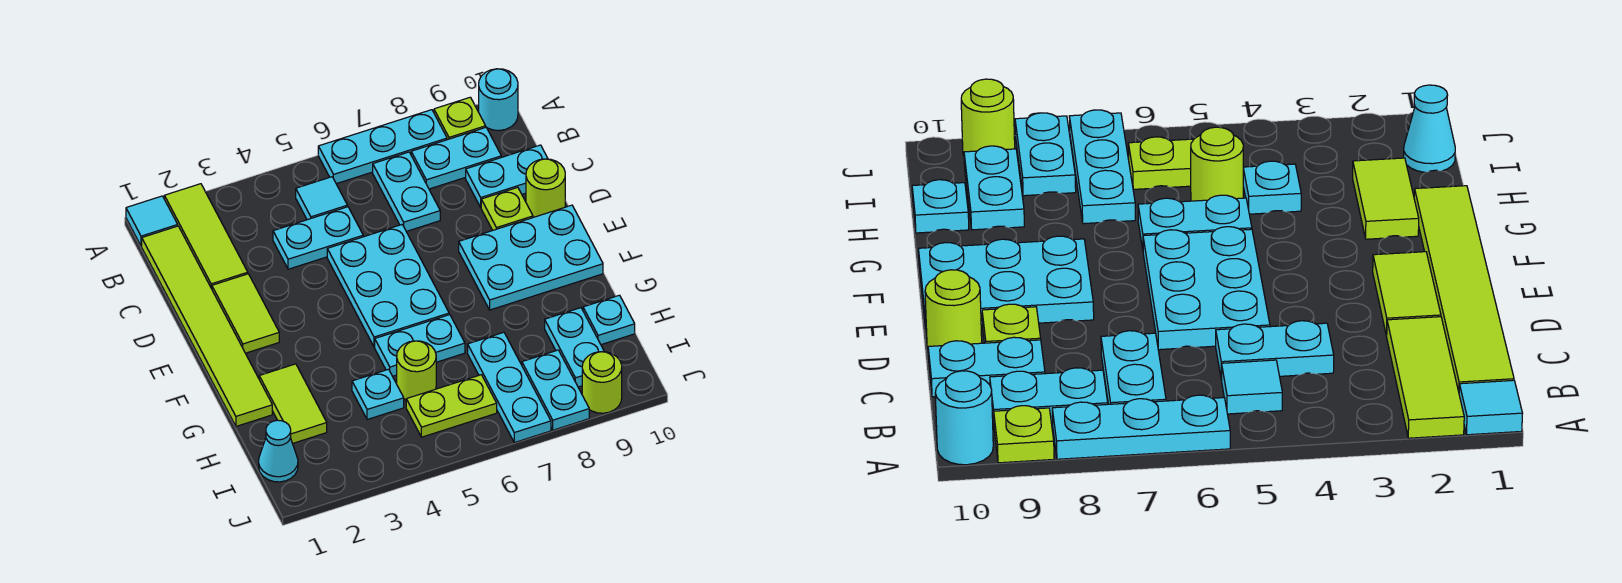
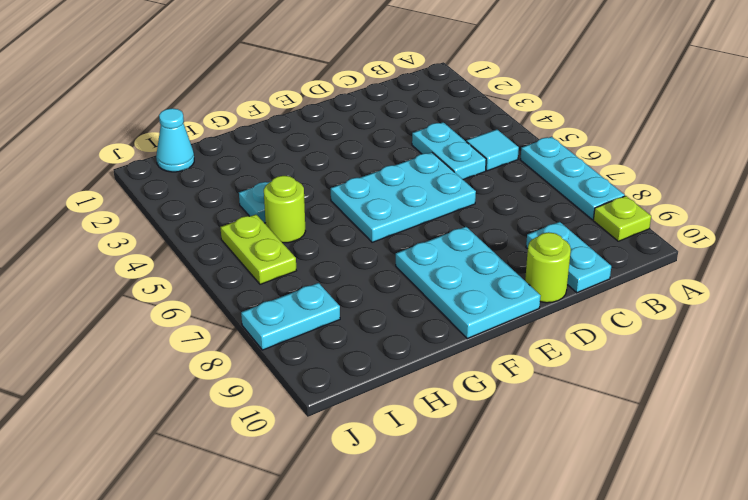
none -> cyan 1x1 tile [126,196,178,246]
none -> lime 1x3 tile [164,184,248,289]
none -> cyan 1x1 round brick [479,69,518,130]

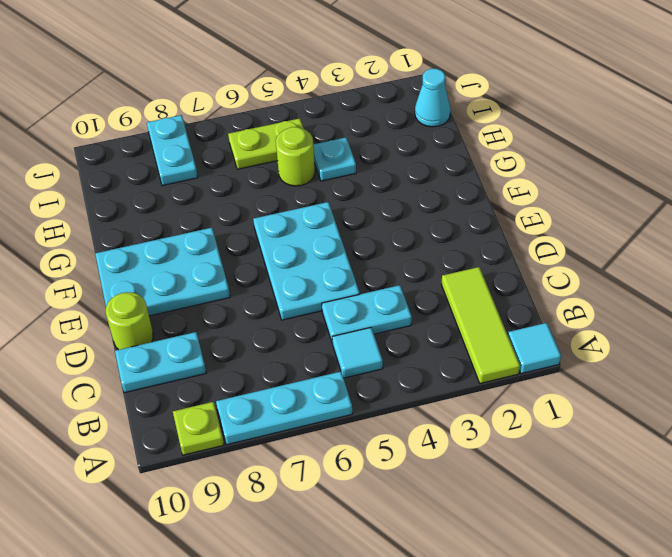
none -> cyan 1x1 round brick [479,69,518,130]
none -> lime 1x6 tile [142,226,272,426]
none -> cyan 1x2 plate [373,152,440,231]

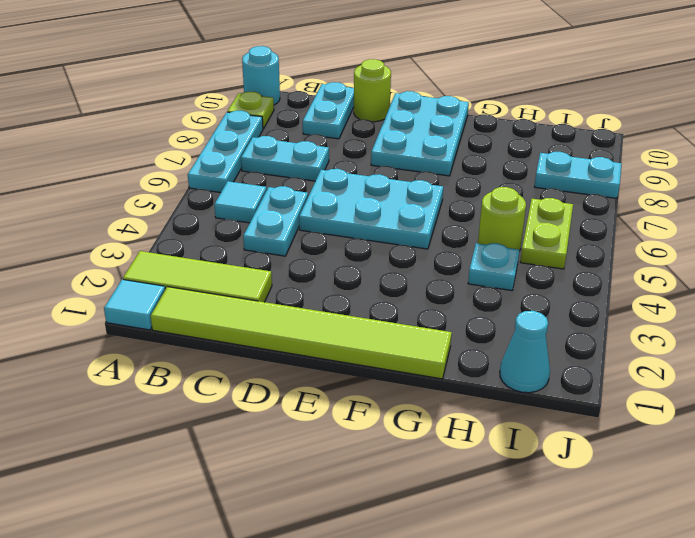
none -> cyan 1x2 plate [411,127,501,189]
none -> lime 1x2 tile [212,274,279,353]
none -> lime 1x1 plate [481,187,533,230]

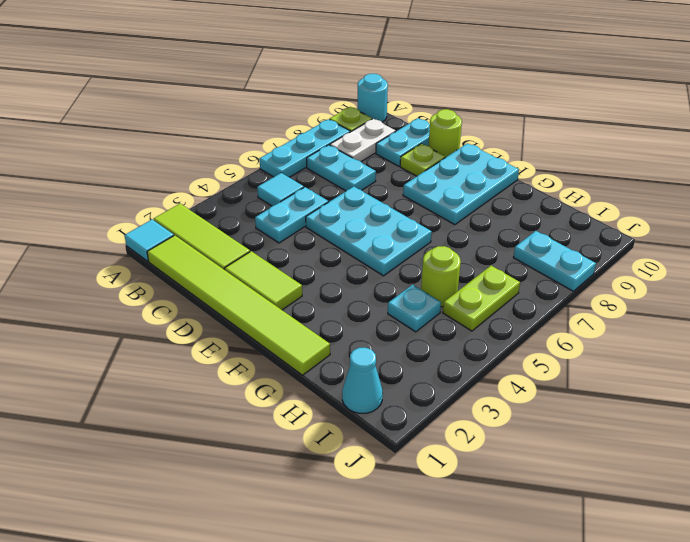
white 1x2 plate [330,119,396,162] -> cyan 1x2 plate [411,127,501,189]
none -> lime 1x2 tile [259,364,327,443]
none -> cyan 1x2 plate [375,315,465,376]
none -> cyan 1x3 plate [468,332,551,443]

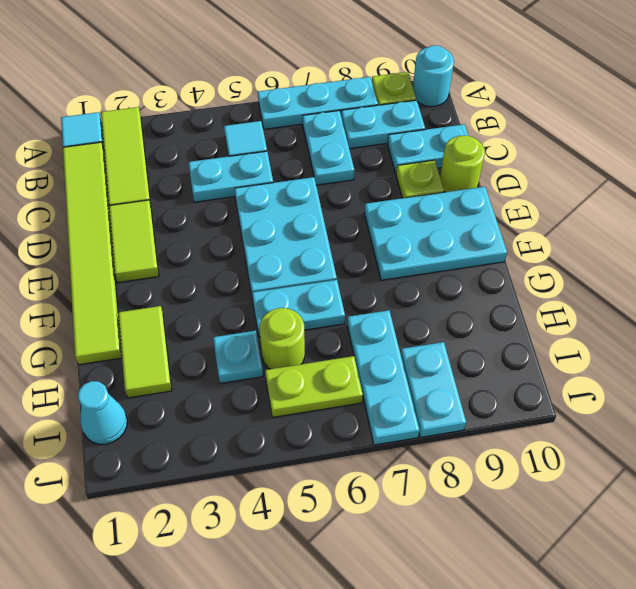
none -> cyan 1x2 plate [545,308,604,387]
none -> cyan 1x1 plate [583,295,635,345]
none -> lime 1x1 round brick [582,352,622,413]

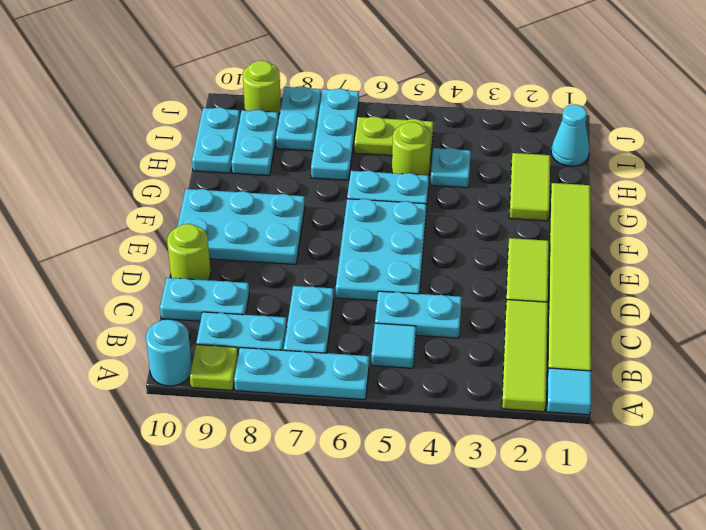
cyan 1x2 plate [192,107,240,173] -> cyan 1x1 plate [583,295,635,345]
none -> lime 1x1 plate [481,187,533,230]

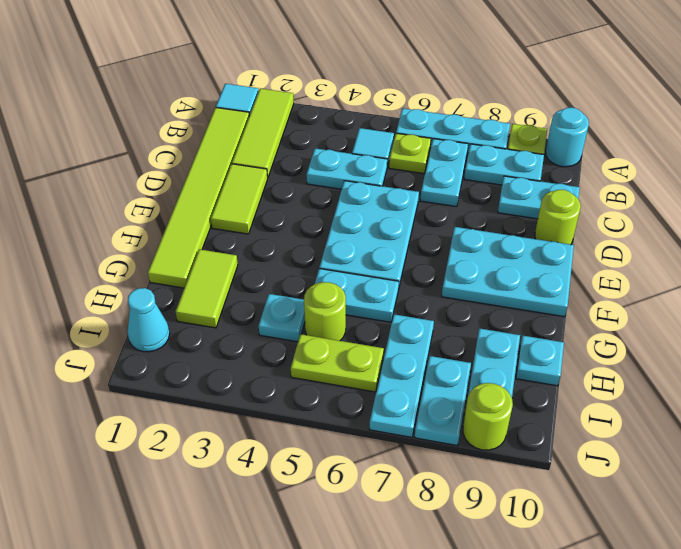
lime 1x1 plate [389,133,431,174] -> lime 1x1 plate moved to [481,187,533,230]

